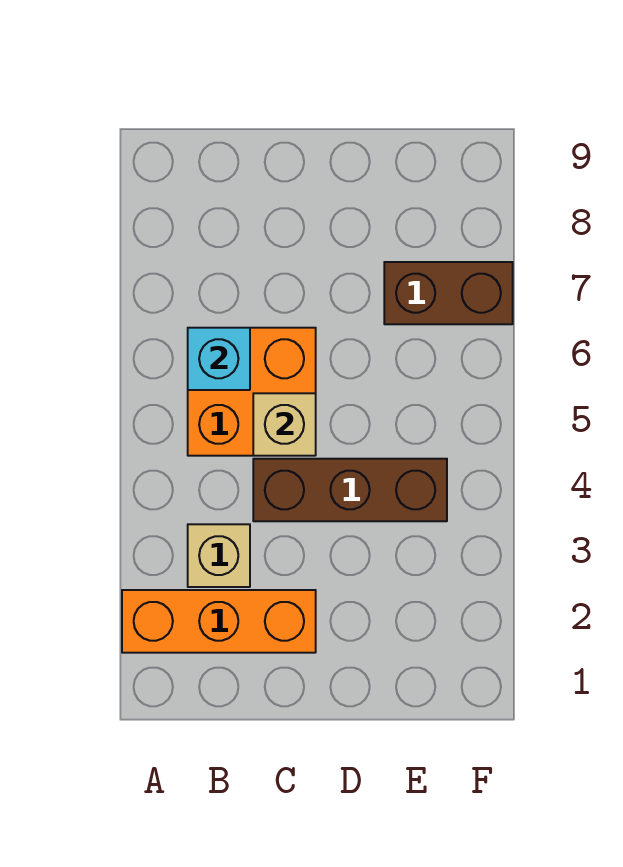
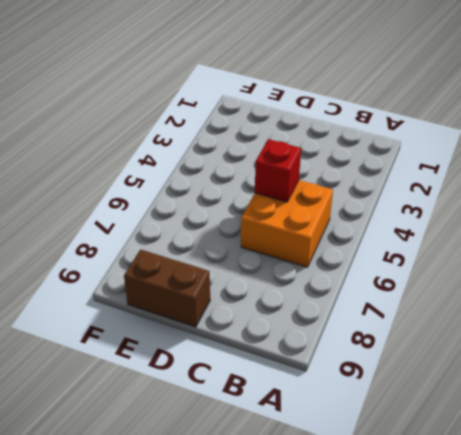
red 1x1 brick [255,139,301,202] -> tan 1x1 brick [253,393,316,456]
brown 1x2 brick [124,249,210,327] -> brown 1x2 brick moved to [384,262,513,324]
none -> orange 1x3 brick [122,590,316,653]
none -> tan 1x1 brick [188,524,250,587]

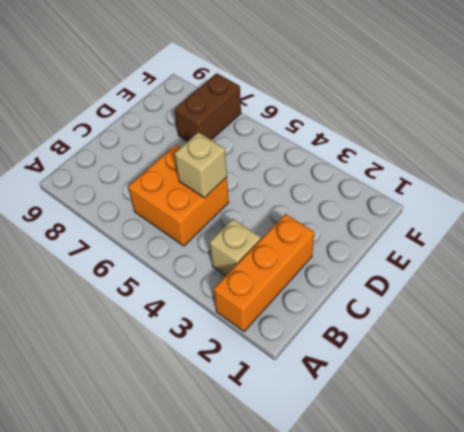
none -> brown 1x3 brick [253,459,447,521]
none -> cyan 1x1 brick [188,328,250,390]

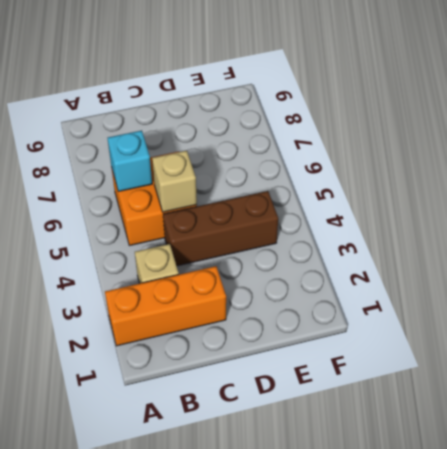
none -> brown 1x2 brick [384,262,513,324]

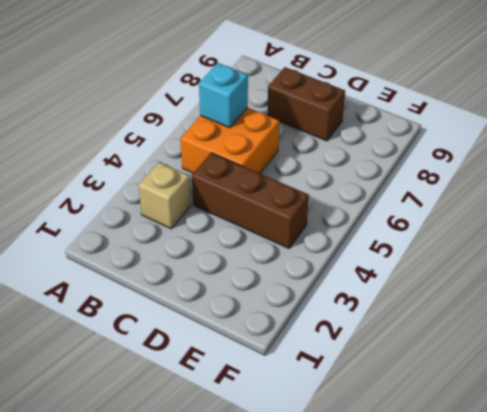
brown 1x2 brick [267,67,345,141] -> brown 1x2 brick moved to [384,262,513,324]
none -> orange 1x3 brick [122,590,316,653]
none -> tan 1x1 brick [253,393,316,456]

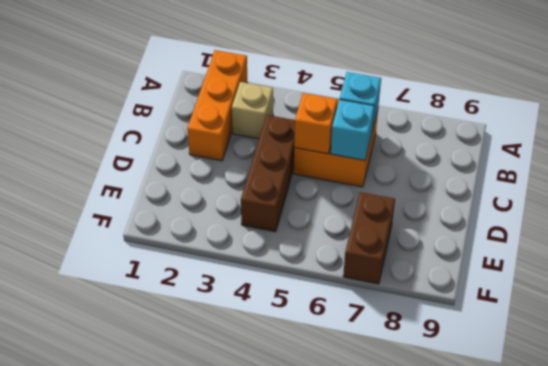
orange 1x1 brick [294,93,338,154] -> tan 1x1 brick [253,393,316,456]
cyan 1x1 brick [331,99,374,161] -> none

